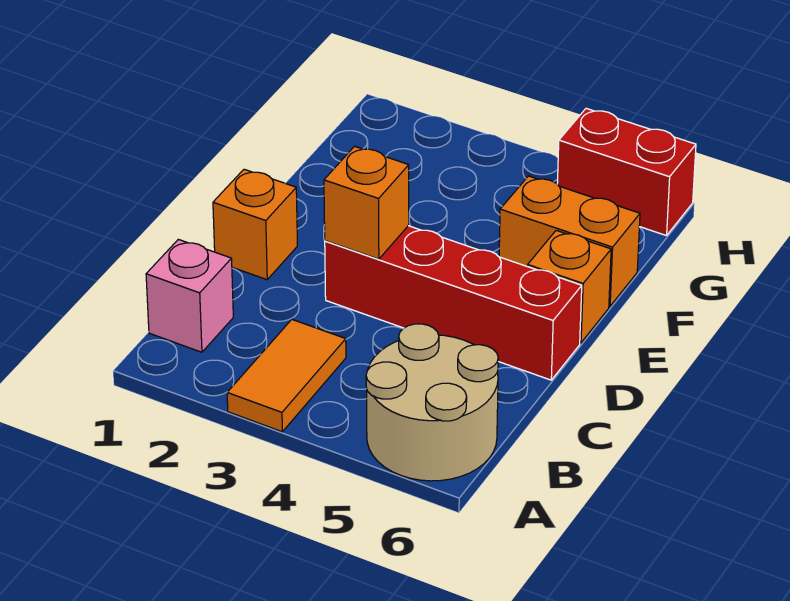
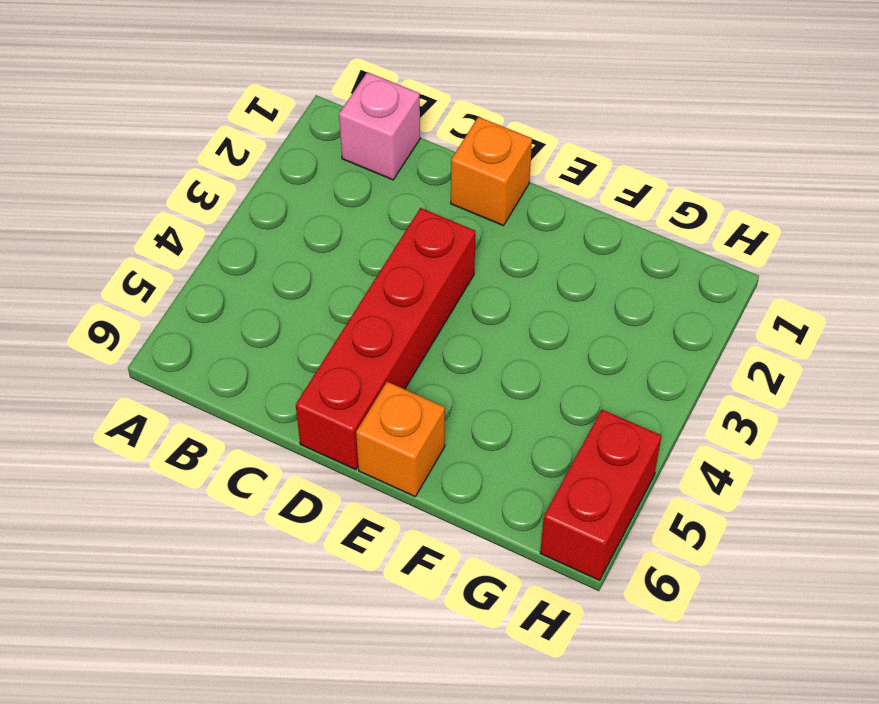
none -> orange 1x2 tile [227,320,346,432]
none -> tan 2x2 round brick [366,324,498,481]

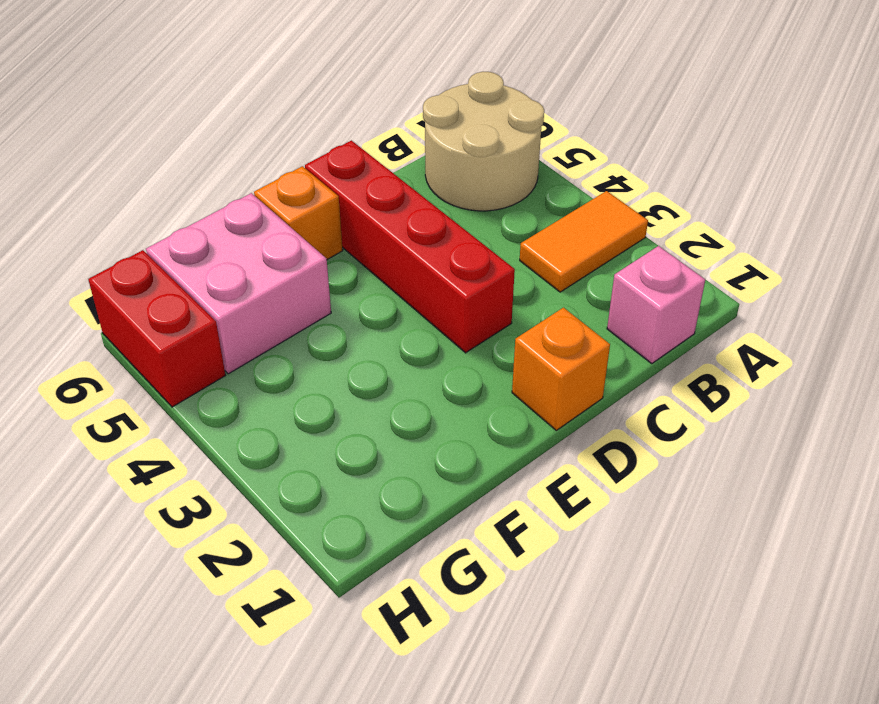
pink 2x2 brick [146,193,331,374] -> orange 1x2 brick [499,176,640,306]
none -> orange 1x1 brick [324,146,409,259]

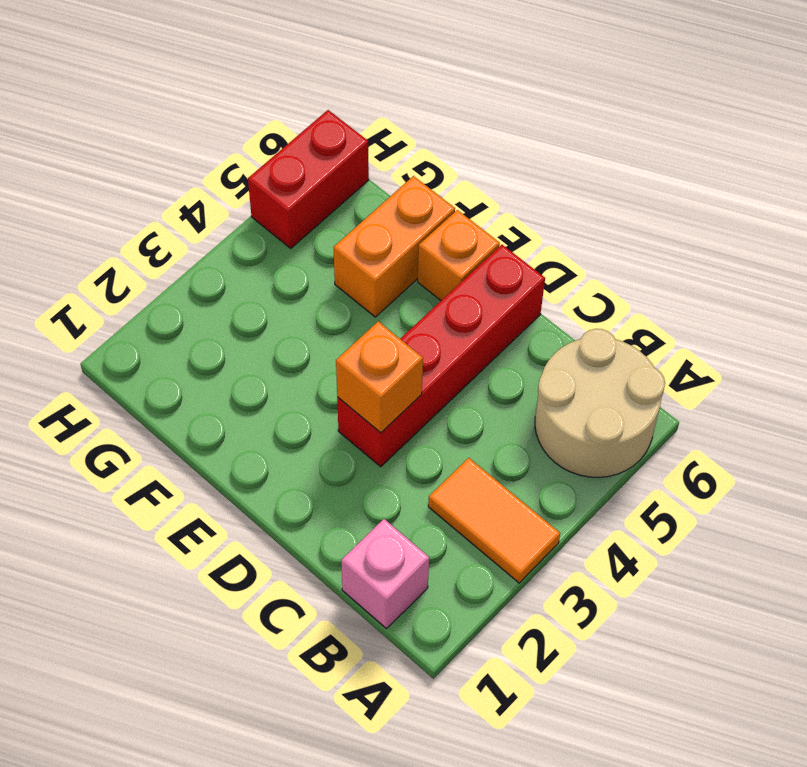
none -> orange 1x1 brick [213,169,297,280]

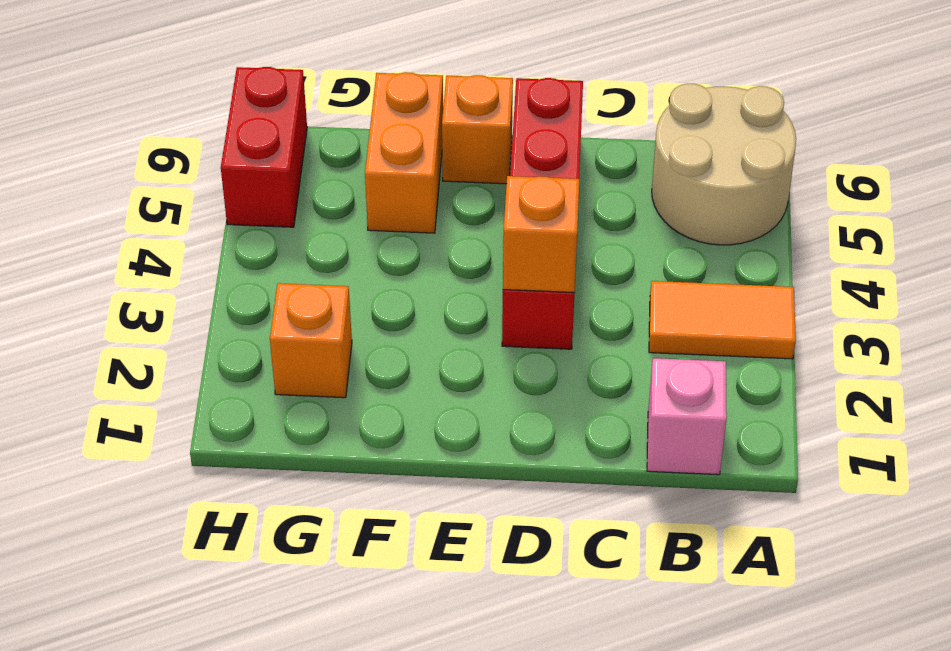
orange 1x1 brick [270,283,352,398] -> orange 1x1 brick moved to [213,169,297,280]

